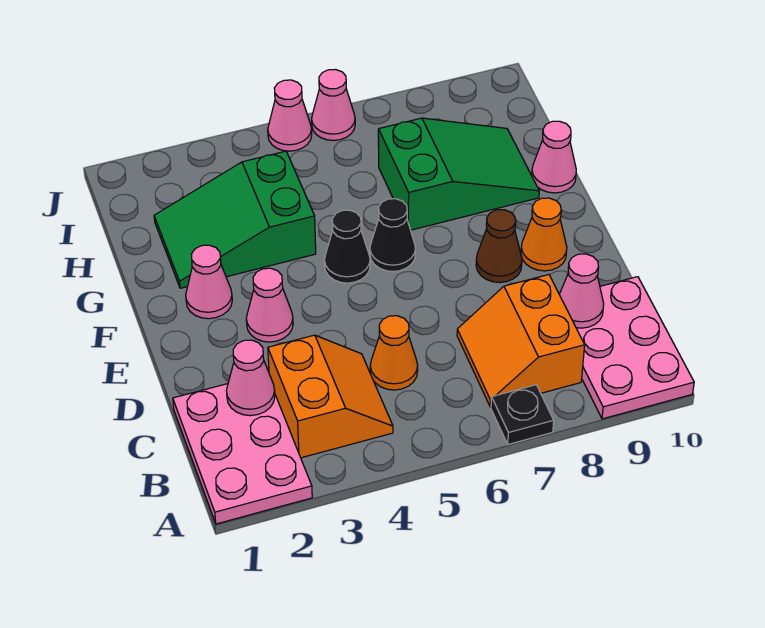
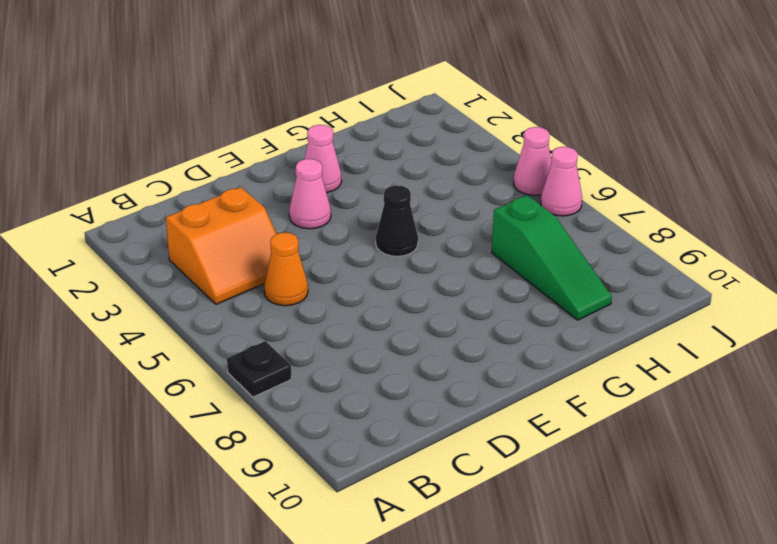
green 1x3 slope [492,195,612,320] -> green 2x3 slope [378,118,539,230]
none -> pink 2x3 plate [173,384,312,524]
none -> pink 2x3 plate [576,277,694,419]
none -> orange 2x2 slope [457,275,585,407]

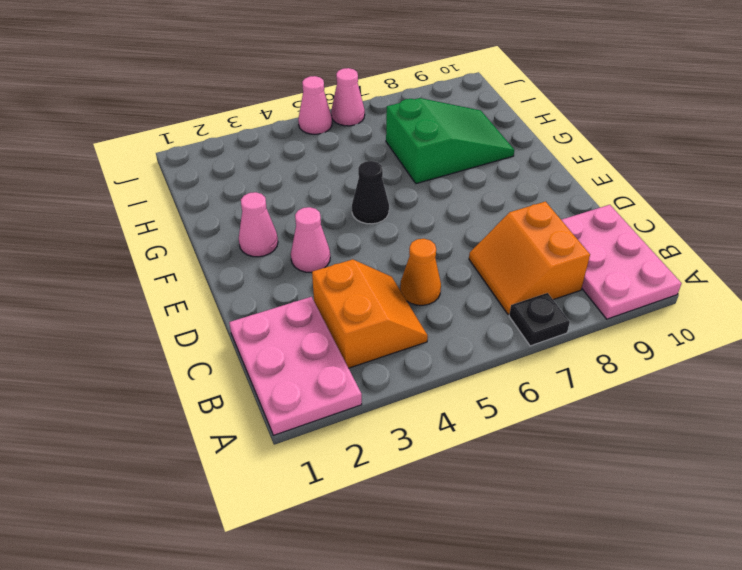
none -> brown 1x1 cone [476,210,522,283]
none -> orange 1x1 cone [521,198,567,271]
none -> black 1x1 cone [370,199,416,271]

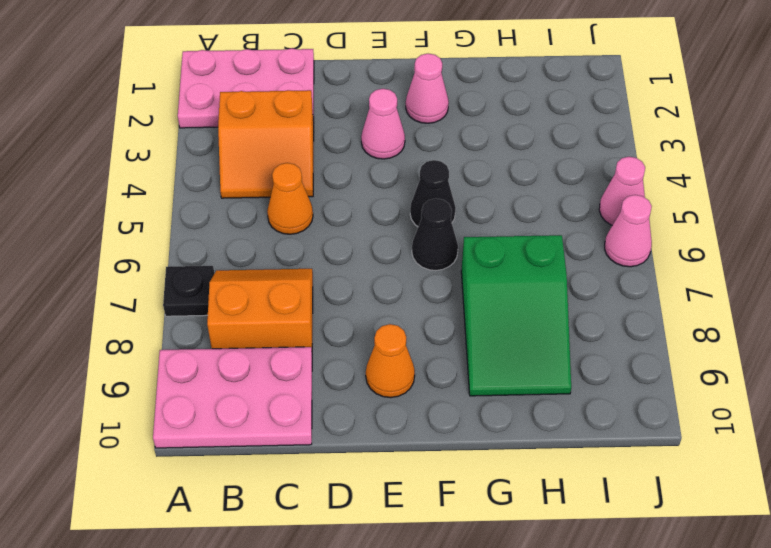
none -> brown 1x1 cone [476,210,522,283]
none -> green 2x3 slope [154,151,316,288]
none -> pink 1x1 cone [532,121,576,193]

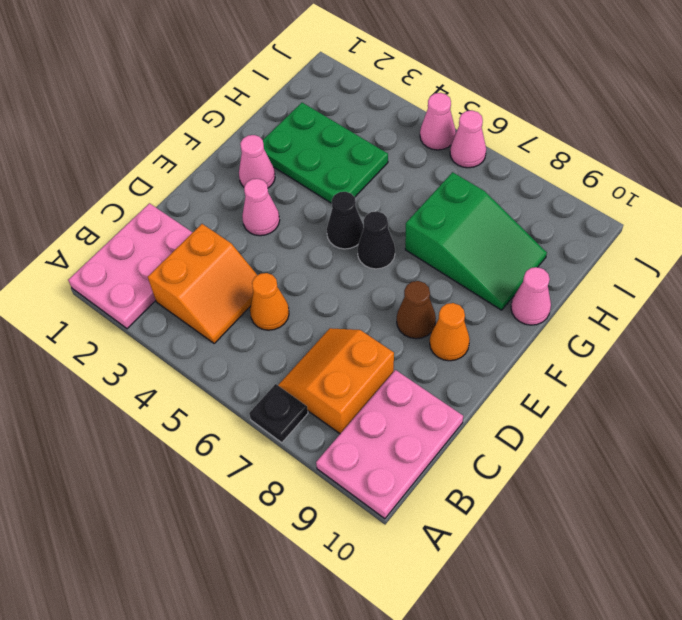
green 2x3 plate [263,103,388,203] -> green 2x3 slope [154,151,316,288]
none -> pink 1x1 cone [226,340,275,416]
none -> pink 1x1 cone [559,254,604,328]

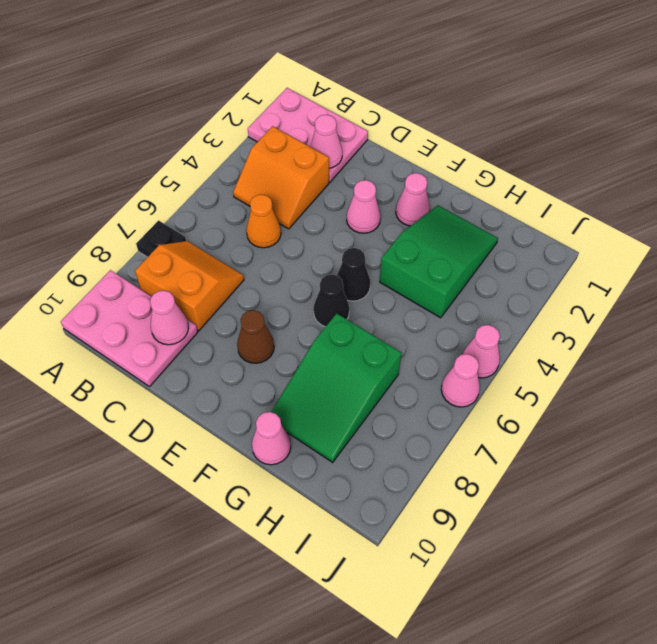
none -> orange 1x1 cone [521,198,567,271]

